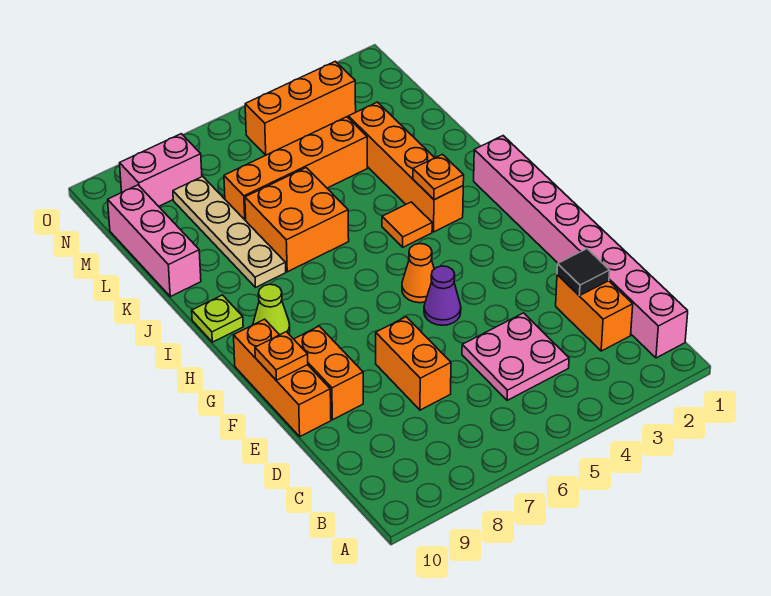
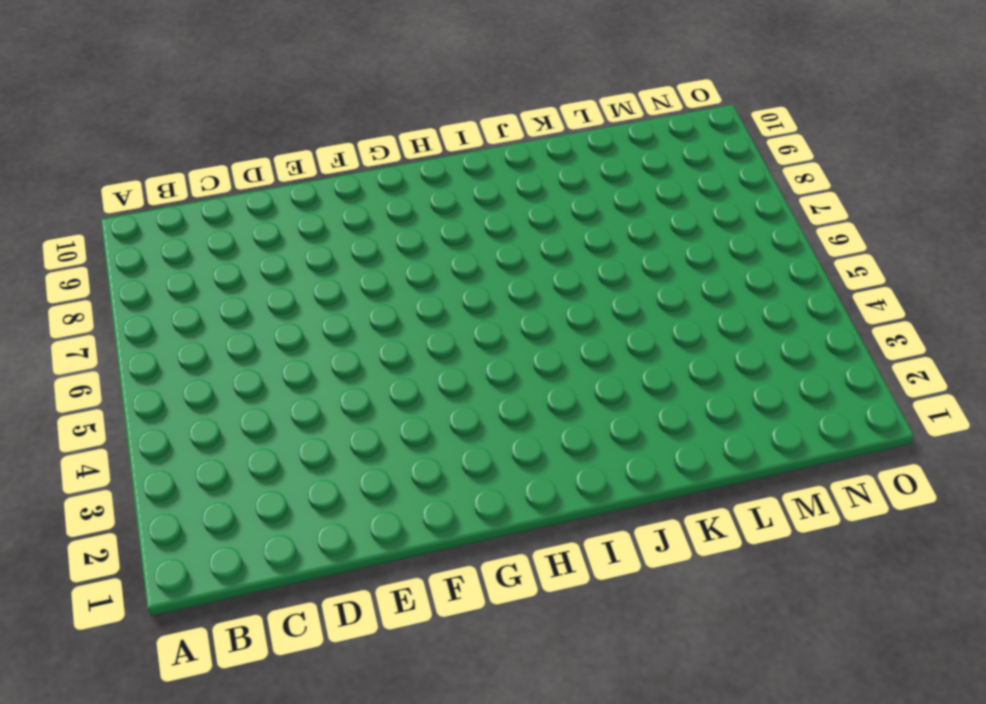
none -> pink 1x8 brick [474,136,688,358]
none -> orange 1x2 brick [556,275,633,351]
none -> pink 2x2 plate [462,313,569,401]

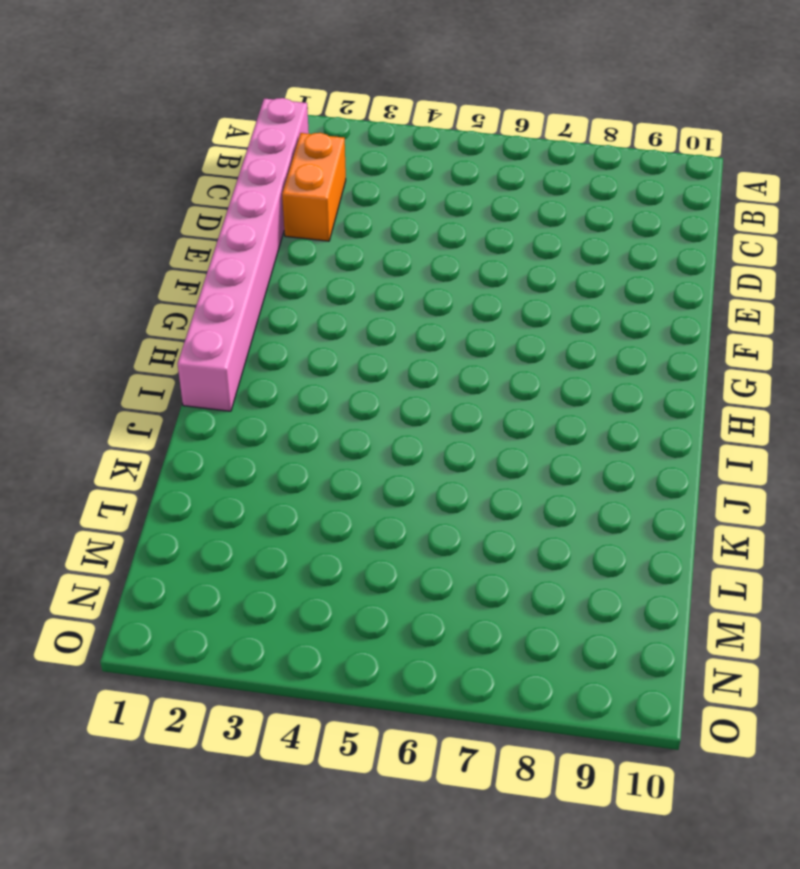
none -> pink 2x2 plate [462,313,569,401]
none -> orange 1x2 brick [376,317,451,410]
none -> orange 1x2 brick [294,326,363,420]

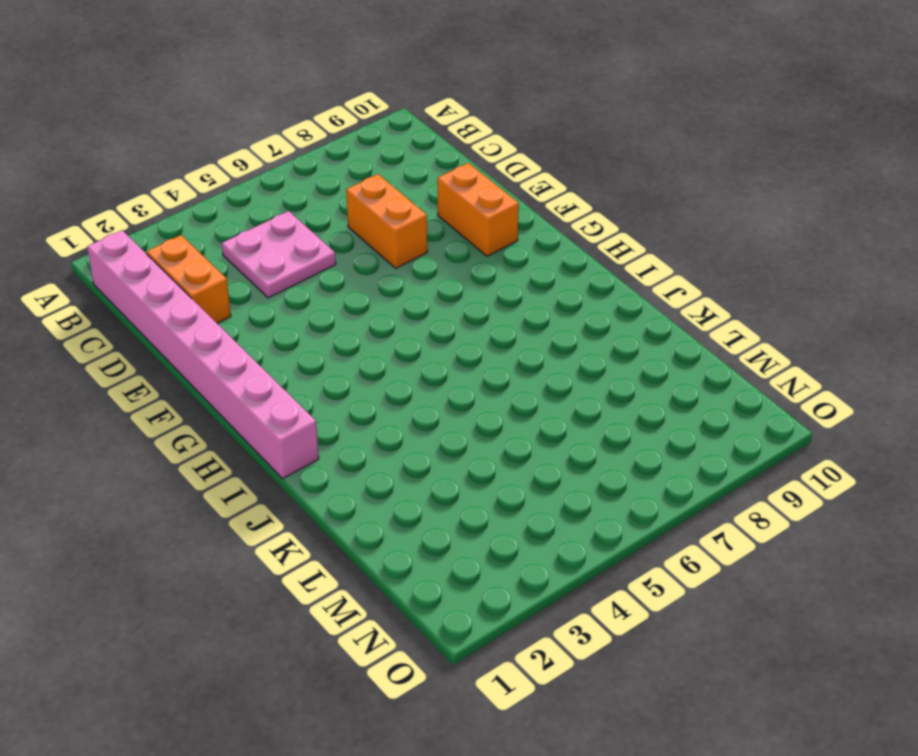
none -> orange 1x3 brick [234,319,331,436]
none -> purple 1x1 cone [424,266,461,325]
none -> orange 1x1 cone [402,244,434,303]

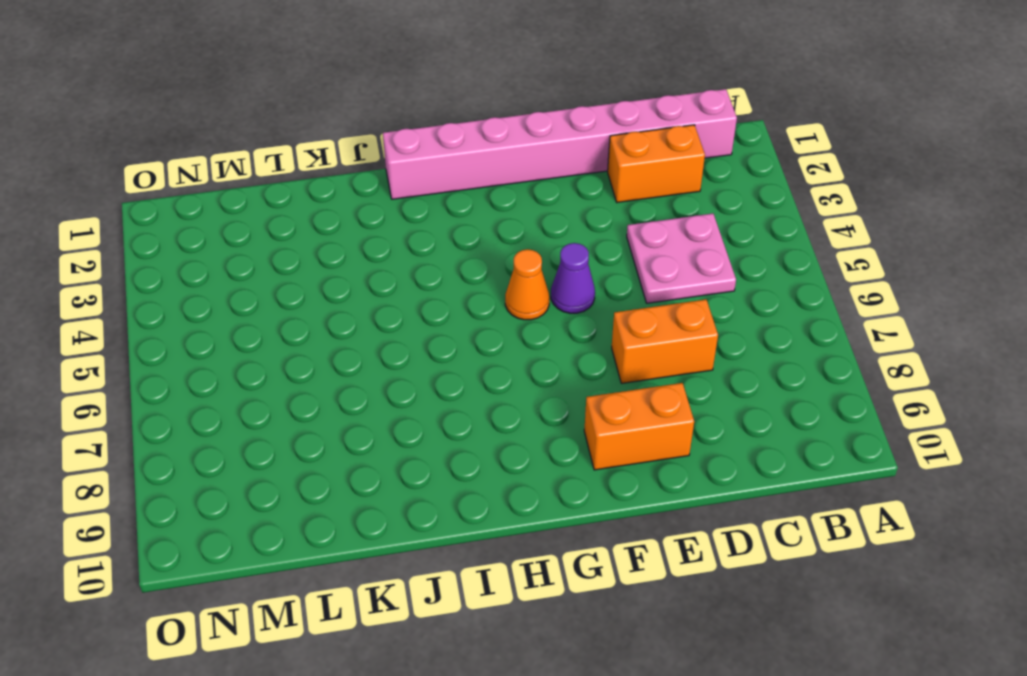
none -> orange 1x3 brick [234,319,331,436]
none -> lime 1x1 cone [253,284,290,335]
none -> orange 1x4 brick [348,102,463,232]

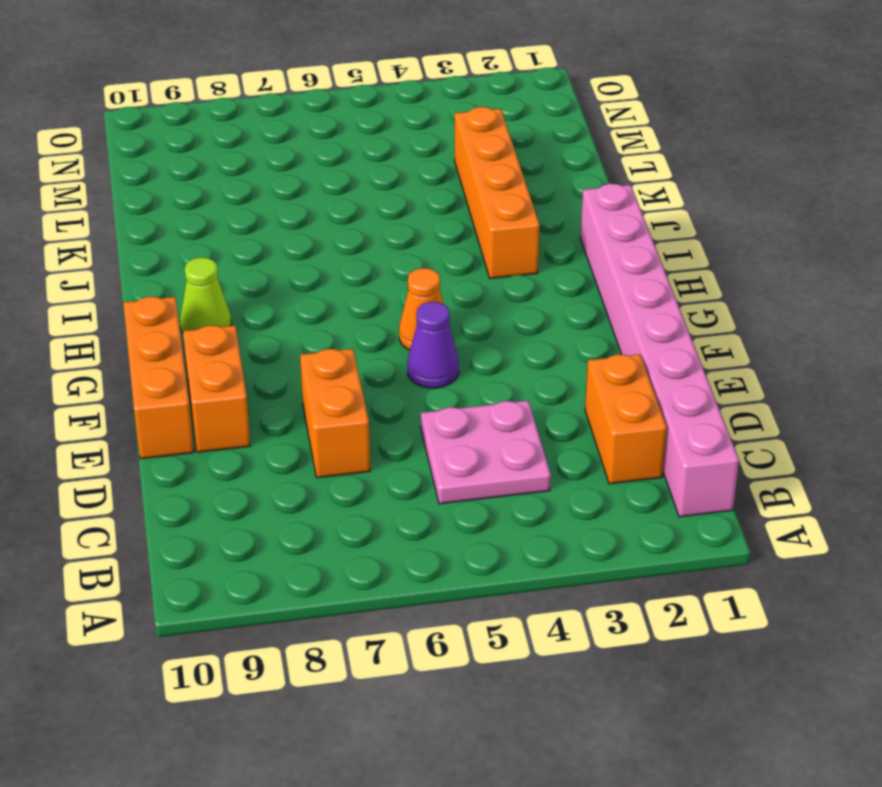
none -> orange 1x1 tile [382,202,432,247]
none -> lime 1x1 plate [192,295,243,342]
none -> orange 2x2 brick [245,168,349,272]

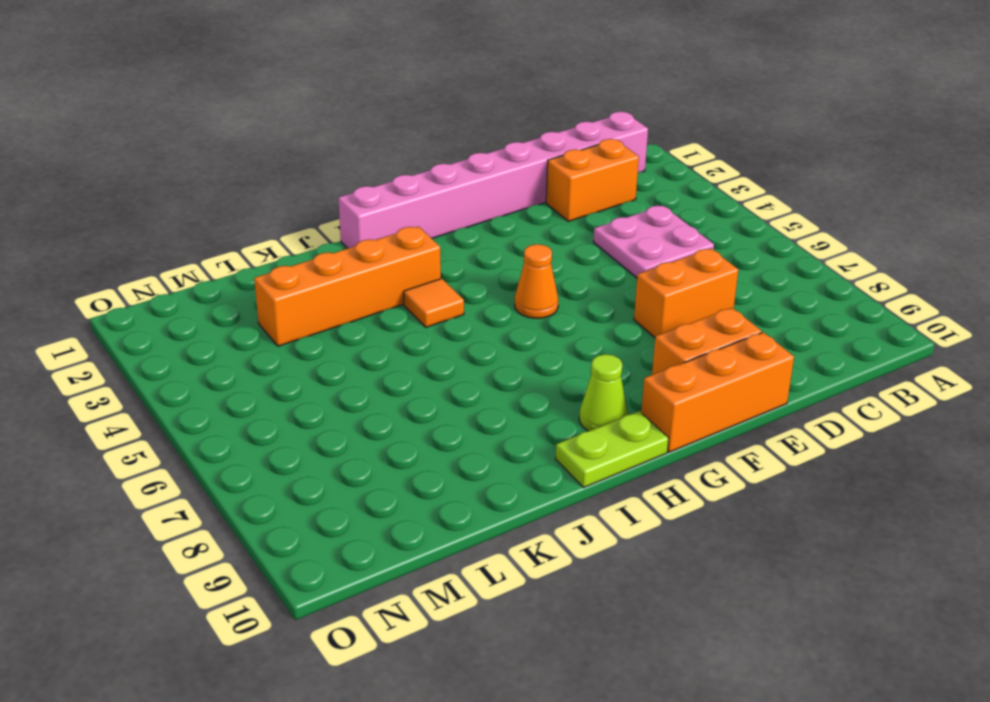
lime 1x2 plate [556,411,669,487] -> lime 1x1 plate [192,295,243,342]
none -> purple 1x1 cone [424,266,461,325]
none -> orange 2x2 brick [245,168,349,272]
none -> tan 1x4 plate [173,176,286,287]

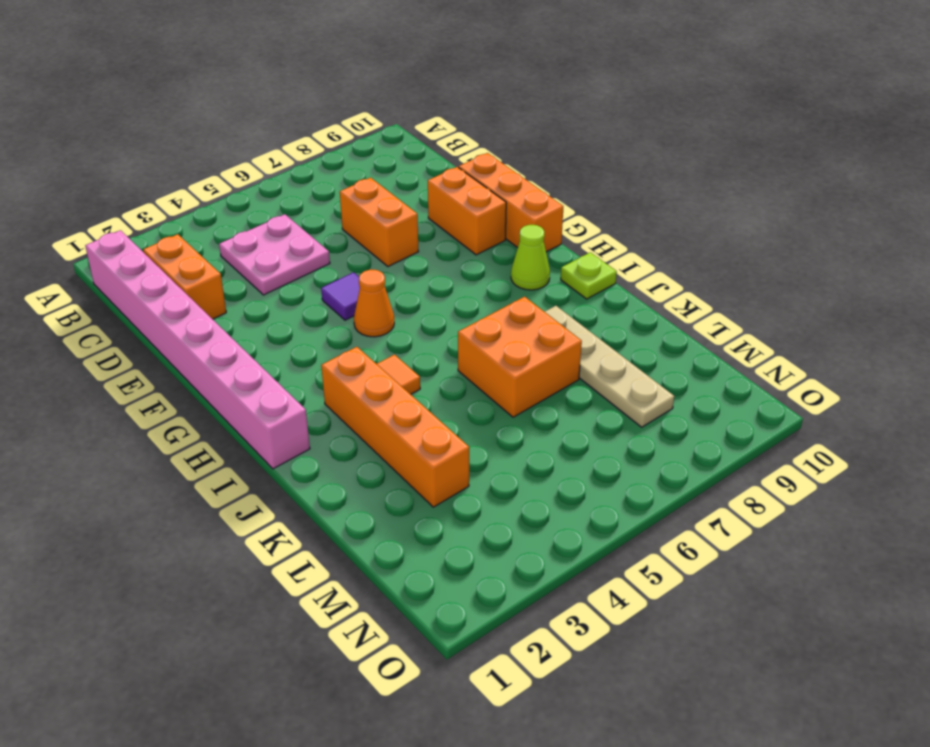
purple 1x1 tile [321,272,360,320] -> purple 1x1 cone [424,266,461,325]
none -> pink 1x3 brick [108,185,201,297]
none -> orange 1x4 brick [224,117,367,221]
none -> orange 1x3 brick [245,61,356,155]

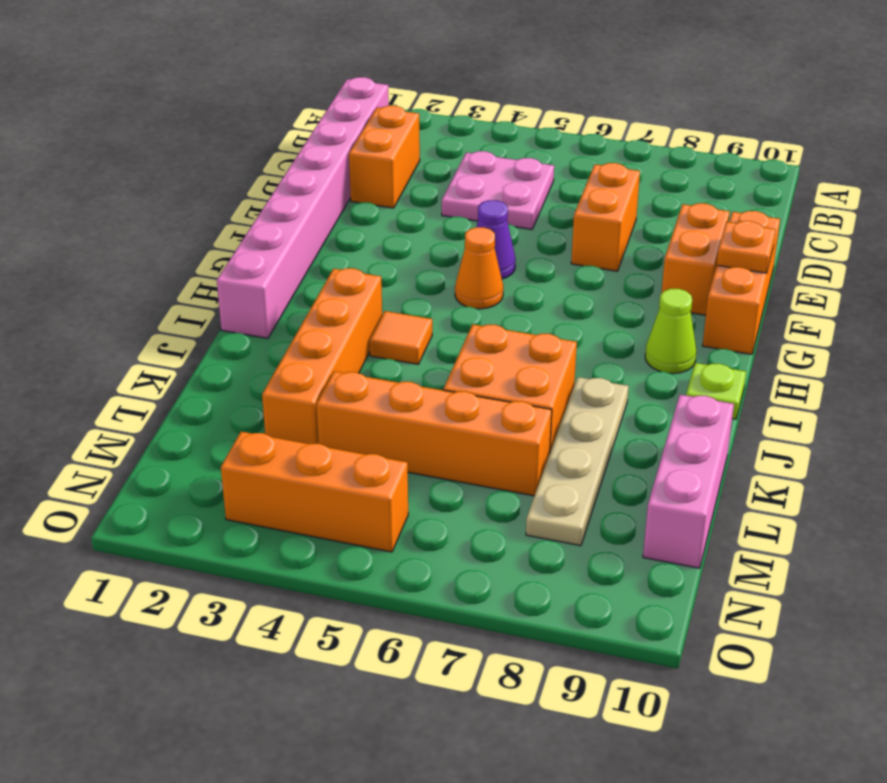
none -> pink 1x2 brick [120,134,202,206]
none -> black 1x1 tile [557,249,610,296]
none -> orange 1x1 plate [413,154,464,200]

